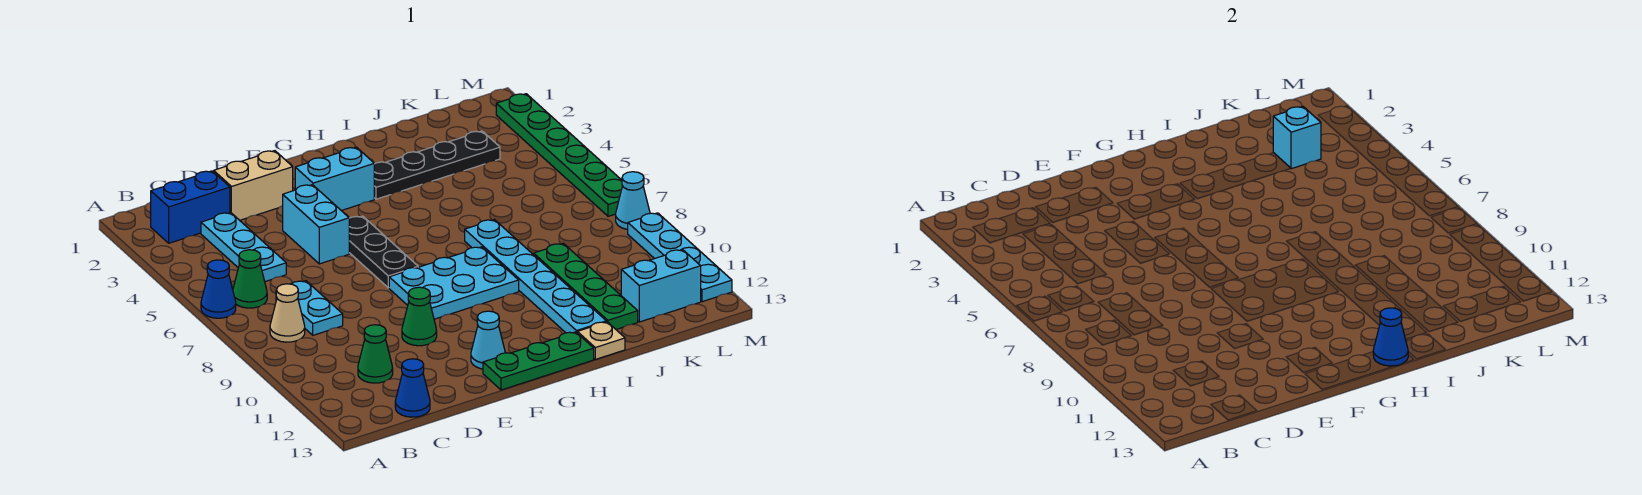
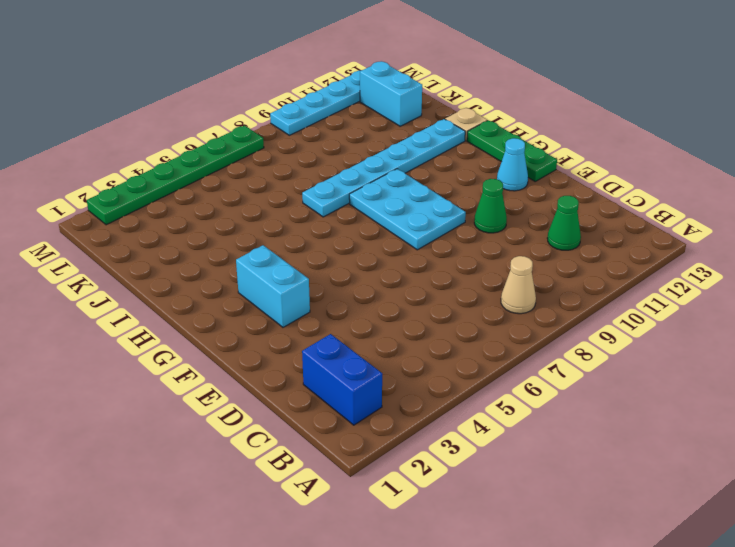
none -> blue 1x1 cone [201,260,236,318]
none -> green 1x1 cone [233,250,267,308]
none -> cyan 1x3 plate [201,213,286,281]

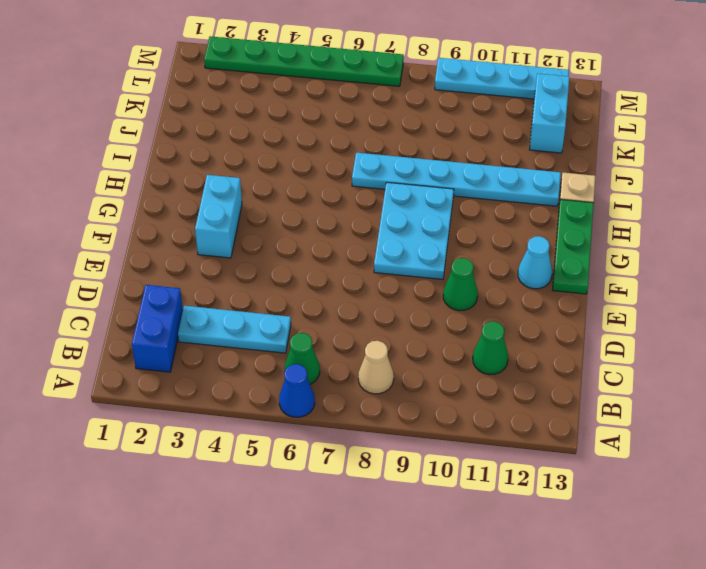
none -> cyan 1x2 plate [276,281,343,335]
none -> blue 1x1 cone [395,359,430,417]
none -> tan 1x2 brick [214,151,293,220]

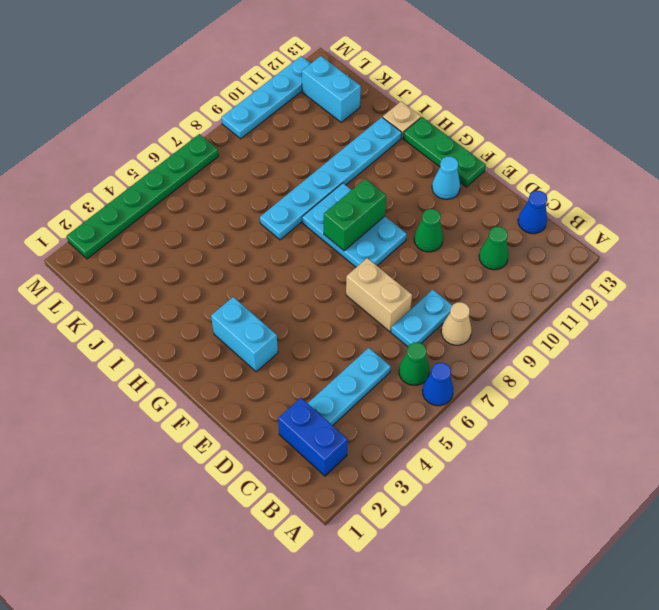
tan 1x2 brick [346,258,412,332] -> tan 1x2 brick moved to [214,151,293,220]
green 1x2 brick [324,179,386,251] -> none
none -> cyan 1x2 brick [283,185,349,264]
none -> black 1x3 plate [349,216,418,288]
none -> black 1x4 plate [374,131,500,199]

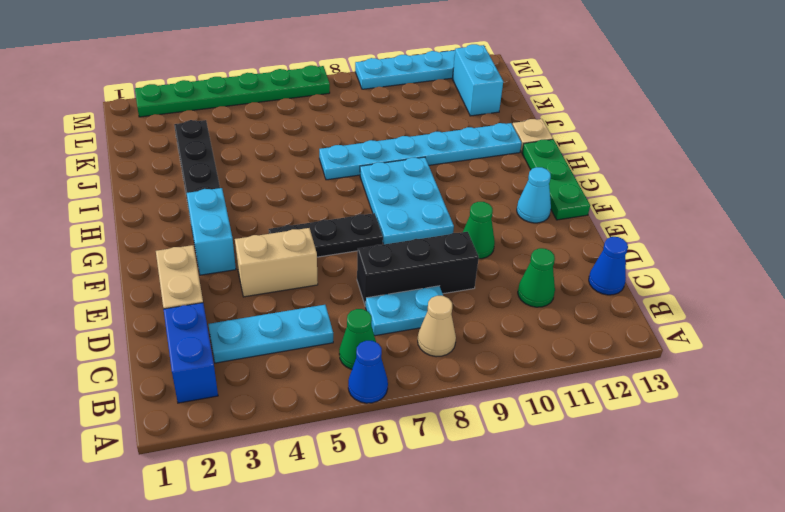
black 1x3 brick [357,232,479,306] -> none
tan 1x2 brick [235,228,318,297] -> cyan 1x2 brick [283,185,349,264]
none -> green 1x4 plate [534,243,638,330]
none -> cyan 1x1 cone [616,172,650,230]
none -> blue 1x1 cone [1373,308,1408,366]

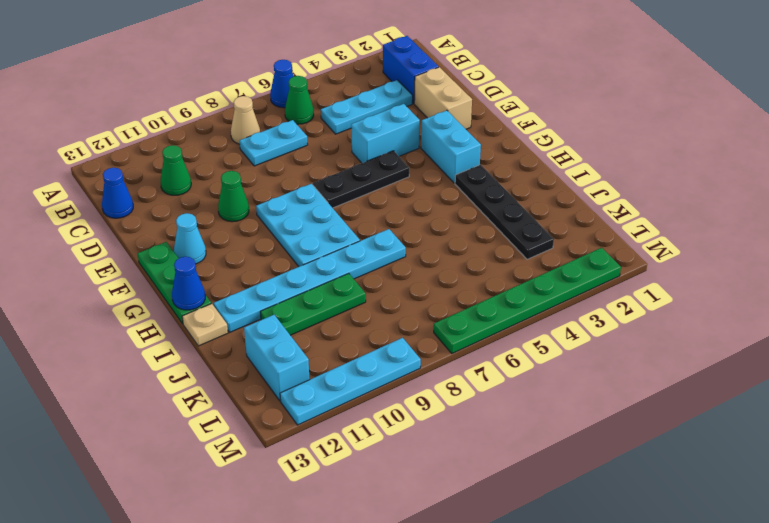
green 1x3 plate [260,273,366,335] -> green 1x4 plate [534,243,638,330]
none -> cyan 1x1 cone [616,172,650,230]
none -> cyan 1x1 brick [1273,107,1321,169]

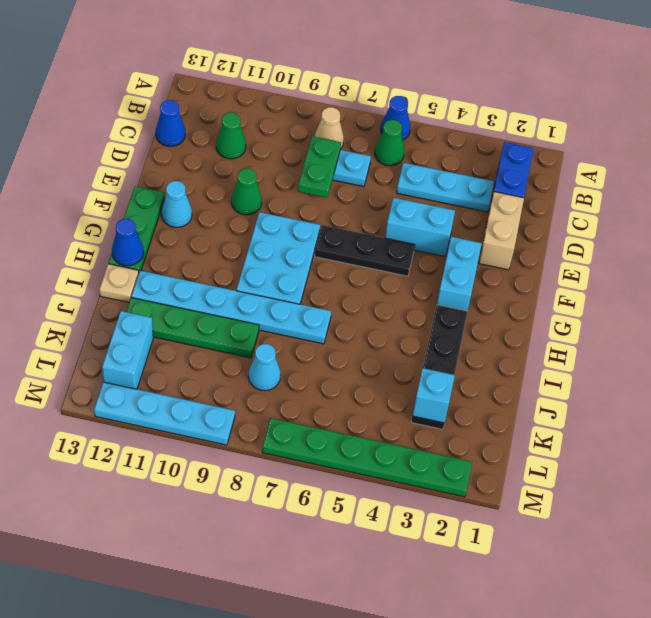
green 1x2 plate [298,136,341,198] -> none
cyan 1x1 cone [248,344,281,391] -> cyan 1x1 cone moved to [616,172,650,230]

